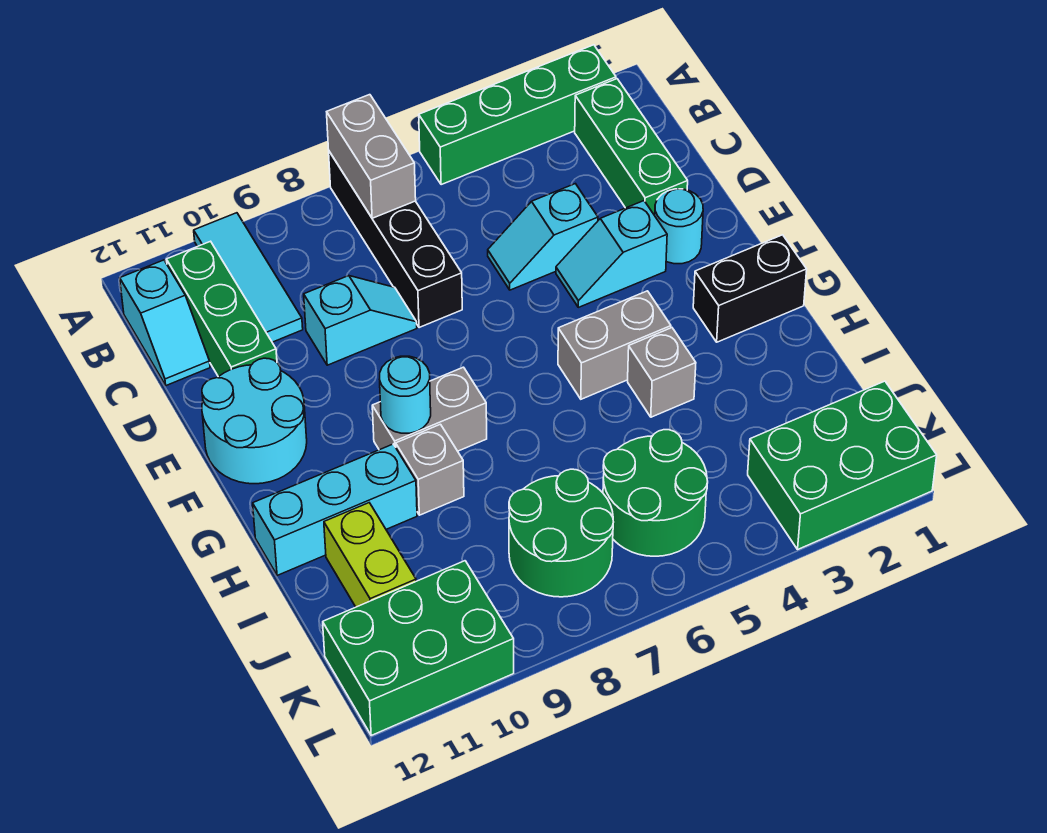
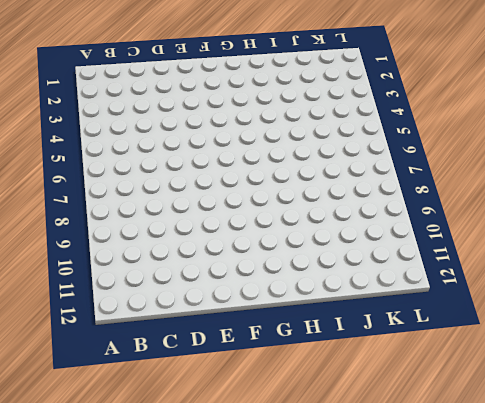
none -> green 1x4 brick [419,45,616,185]
none -> black 1x4 brick [329,152,462,328]
none -> cyan 1x3 tile [194,213,303,342]

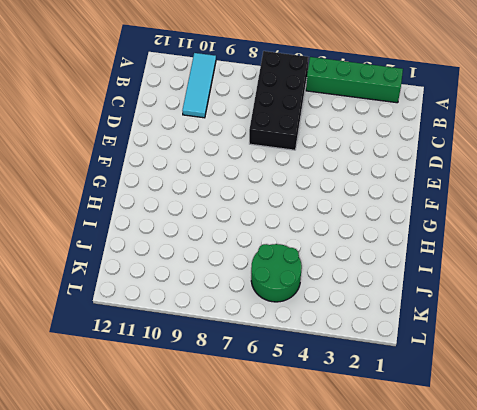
black 2x4 brick [249,51,309,150] -> black 1x4 brick [329,152,462,328]
none -> green 1x3 brick [575,79,688,215]
none -> green 1x3 brick [167,241,277,377]
none -> cyan 1x2 slope [120,260,210,386]

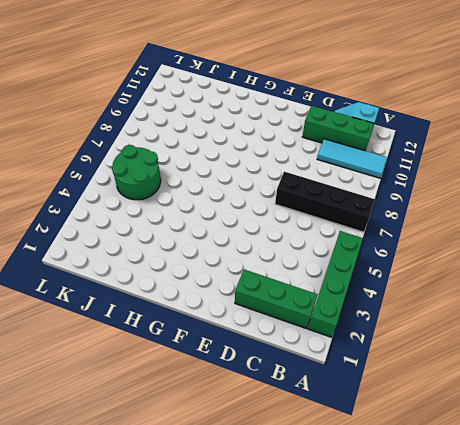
none -> cyan 1x2 slope [488,184,598,290]
none -> cyan 1x2 slope [304,276,417,365]
none -> cyan 1x1 round brick [655,189,703,264]

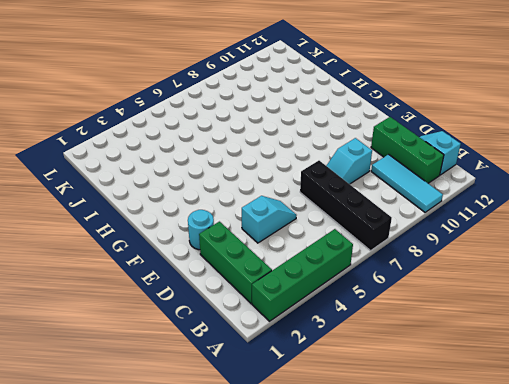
none -> cyan 1x2 slope [556,201,667,307]
none -> cyan 2x2 round brick [202,358,307,484]
none -> black 1x2 brick [693,235,807,342]

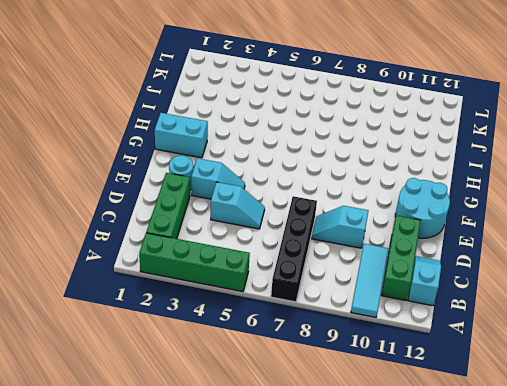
cyan 1x2 brick [155,113,208,158] -> black 1x2 brick [693,235,807,342]
none -> grey 1x2 brick [558,291,671,399]
none -> grey 1x2 brick [372,367,487,451]
none -> grey 1x1 brick [628,328,696,417]

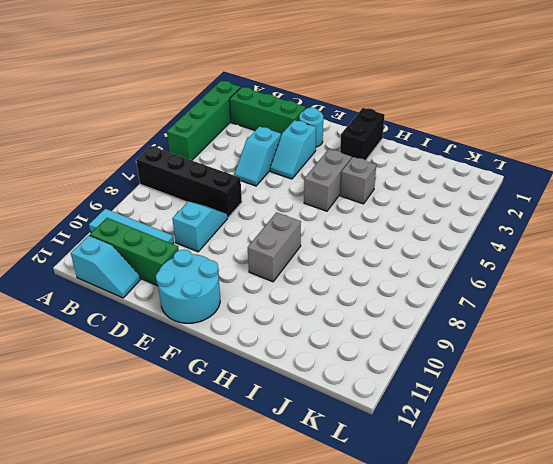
none -> grey 1x1 brick [396,424,464,515]
none -> cyan 1x3 brick [253,444,417,576]
none -> lime 1x2 brick [324,503,416,607]

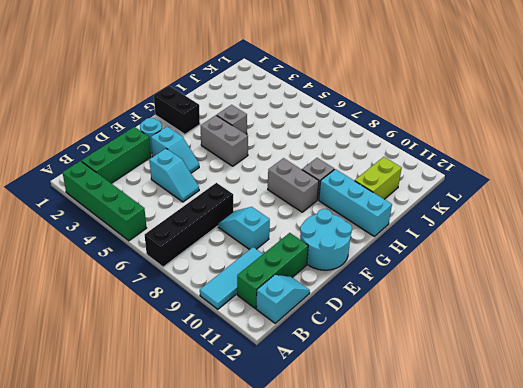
none -> green 2x2 round brick [603,430,708,556]
none -> green 2x2 round brick [509,469,613,597]
none -> green 2x3 brick [748,381,937,549]

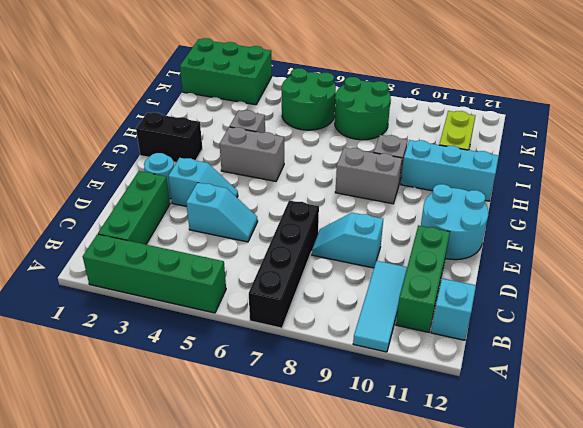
none -> green 2x3 brick [323,561,514,735]
none -> grey 1x2 brick [327,95,416,218]
none -> cyan 1x1 round brick [379,356,431,433]

